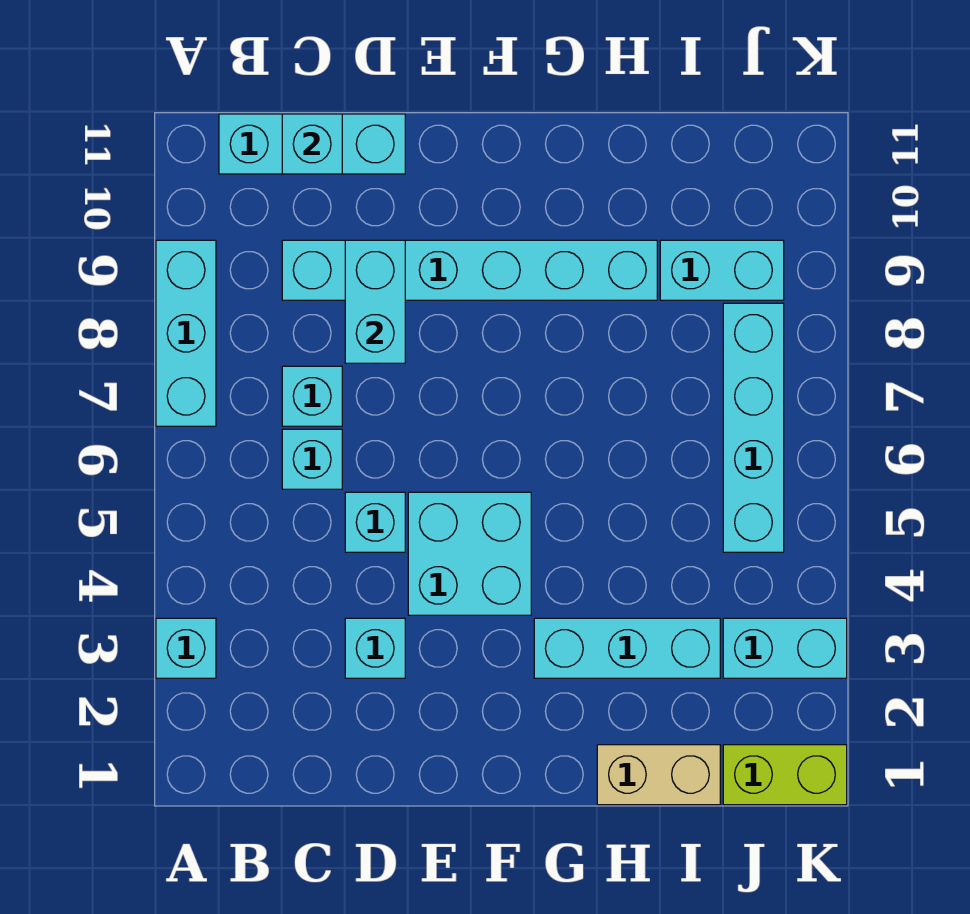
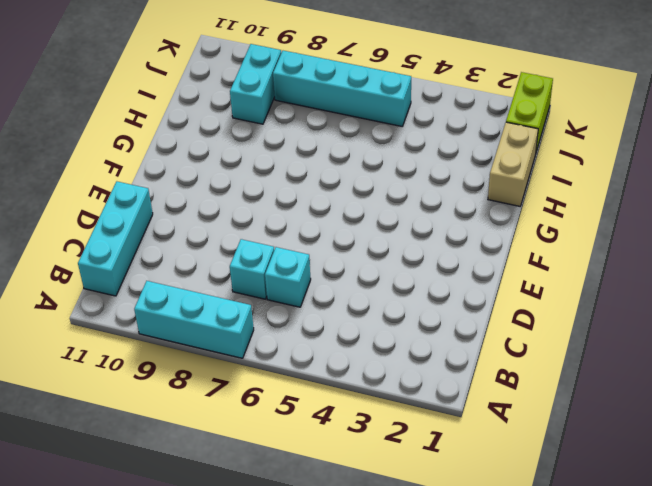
none -> cyan 1x1 brick [156,618,216,678]
none -> cyan 1x6 brick [282,240,657,300]
none -> cyan 1x1 brick [345,618,405,678]

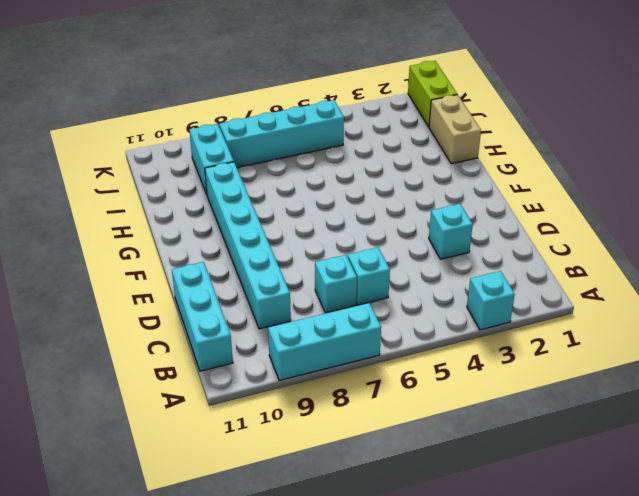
none -> cyan 1x1 brick [345,492,405,552]
none -> cyan 2x2 brick [408,492,531,615]
none -> cyan 1x3 brick [534,618,720,678]

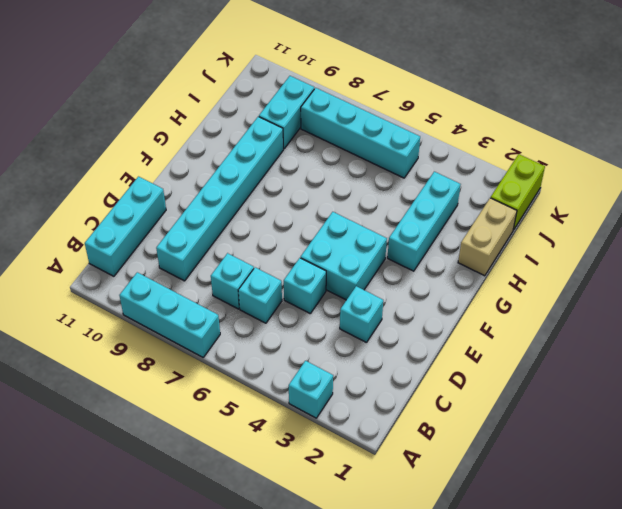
none -> cyan 1x2 brick [723,618,847,678]
none -> cyan 1x1 brick [282,114,342,174]
none -> cyan 1x2 brick [345,240,405,363]

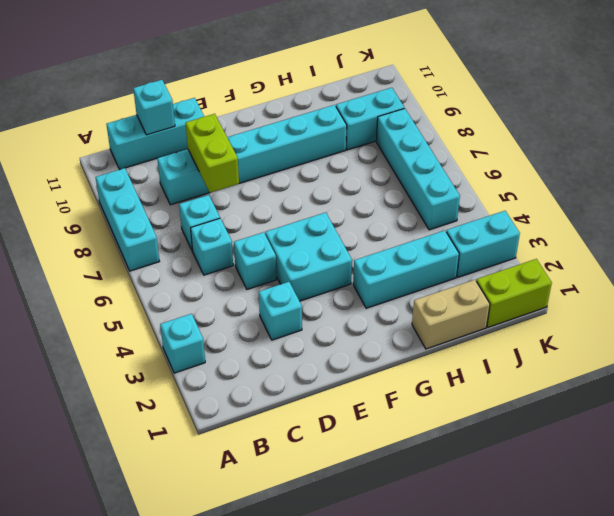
lime 1x2 brick [186,114,239,193] -> cyan 1x2 brick [345,240,405,363]

